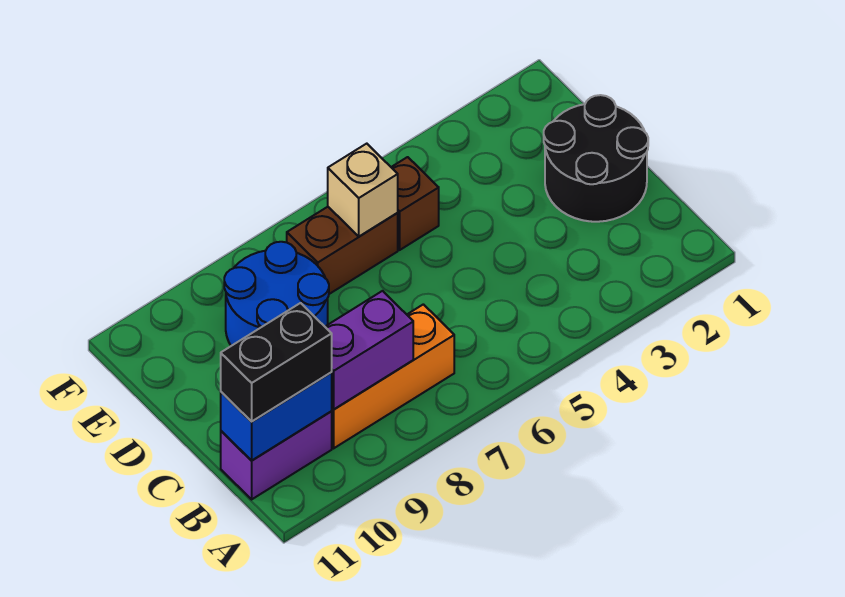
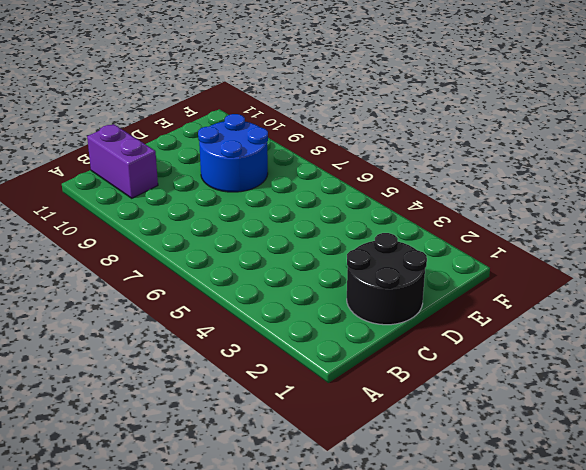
none -> orange 1x3 brick [331,304,454,448]
none -> brown 1x1 brick [391,157,439,250]

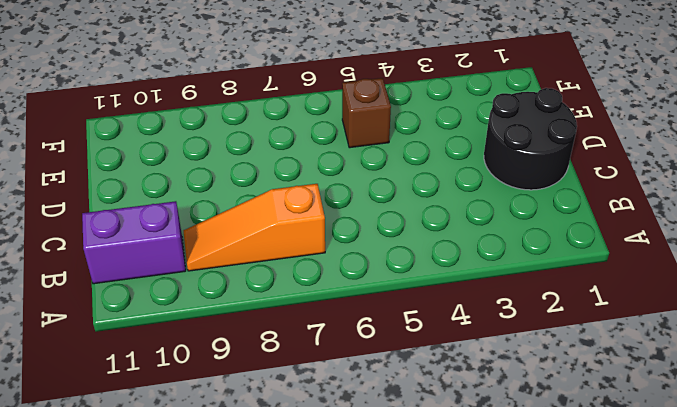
orange 1x3 slope [184,184,325,271] -> orange 1x3 brick [331,304,454,448]
none -> blue 2x2 round brick [224,242,329,346]
none -> brown 1x2 brick [287,207,398,294]

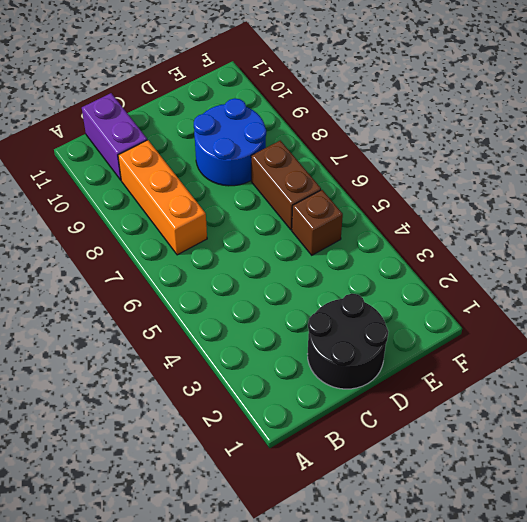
none -> purple 1x2 brick [325,291,413,410]
none -> blue 1x2 brick [221,373,332,461]

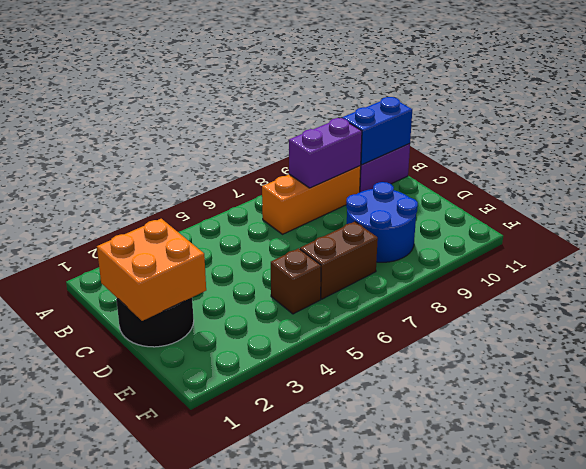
orange 2x2 brick [97,219,206,321] -> none
none -> tan 1x1 brick [328,144,398,236]
none -> black 1x2 brick [221,303,332,422]

